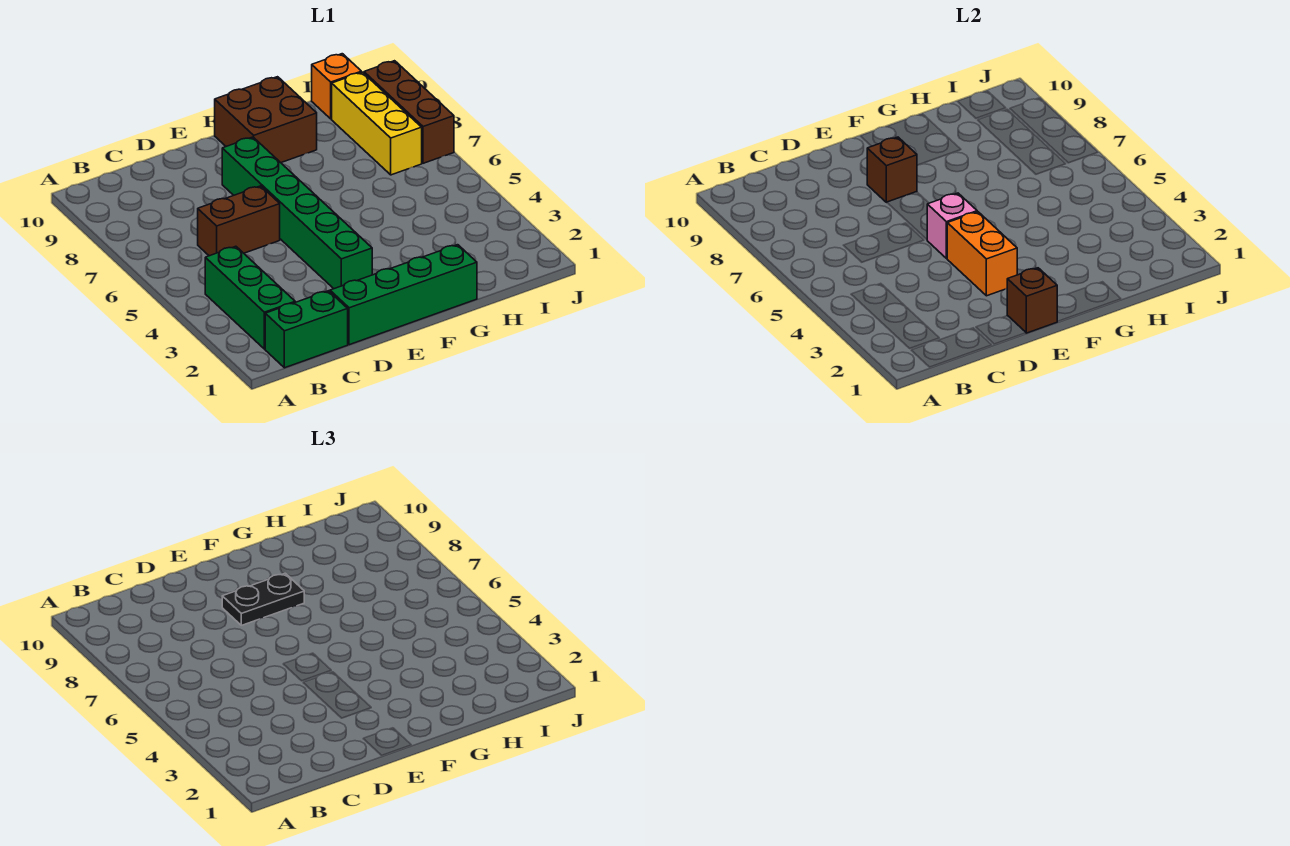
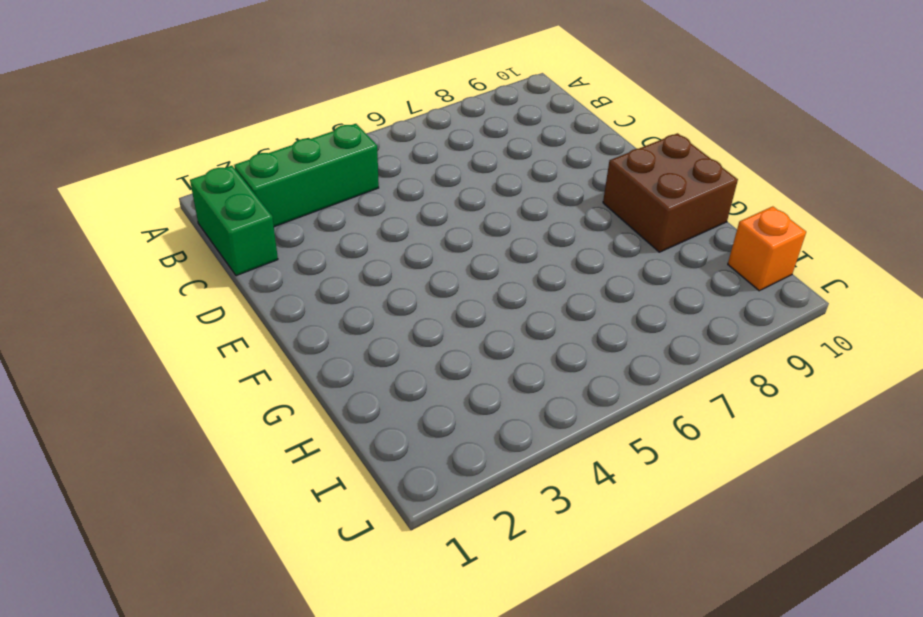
none -> brown 1x2 brick [198,186,280,256]
none -> green 1x4 brick [330,245,477,345]
none -> green 1x6 brick [222,137,372,289]

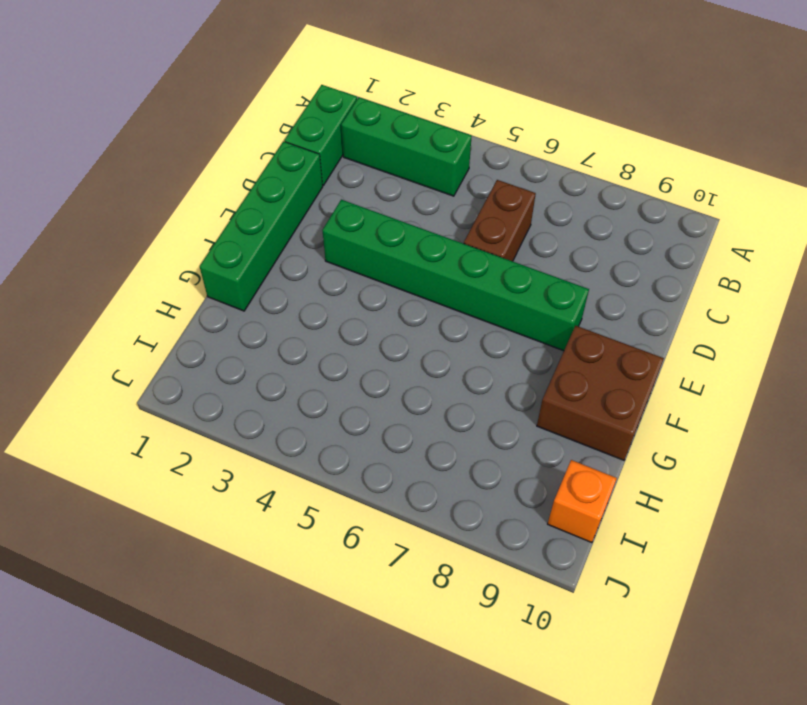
none -> yellow 1x3 brick [332,72,422,175]
none -> brown 1x3 brick [364,61,454,163]
none -> brown 1x1 brick [1007,268,1058,333]

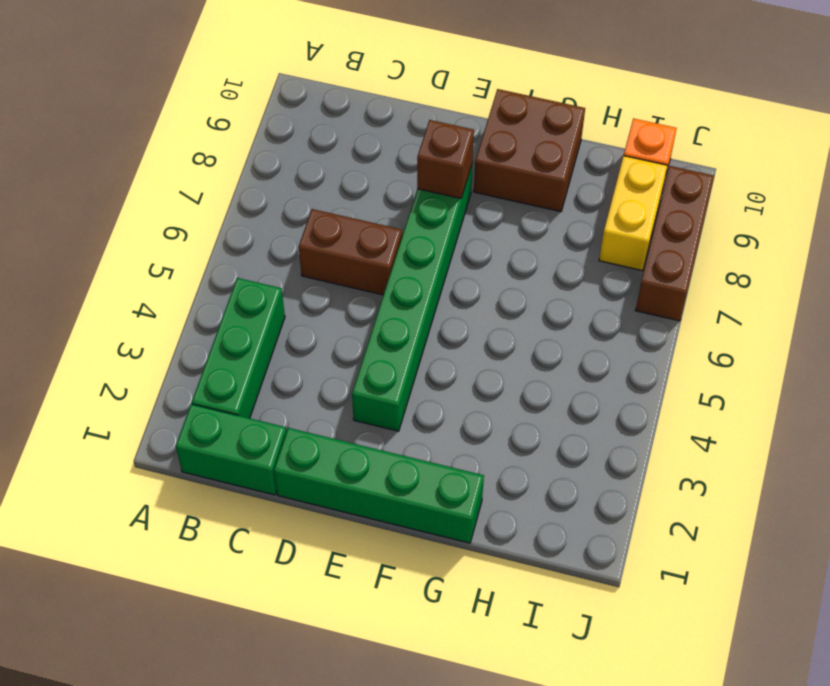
yellow 1x2 brick [599,156,668,271] -> yellow 1x3 brick [332,72,422,175]
none -> brown 1x1 brick [1007,268,1058,333]
none -> orange 1x2 brick [947,212,1017,296]
none -> pink 1x1 brick [927,193,977,258]

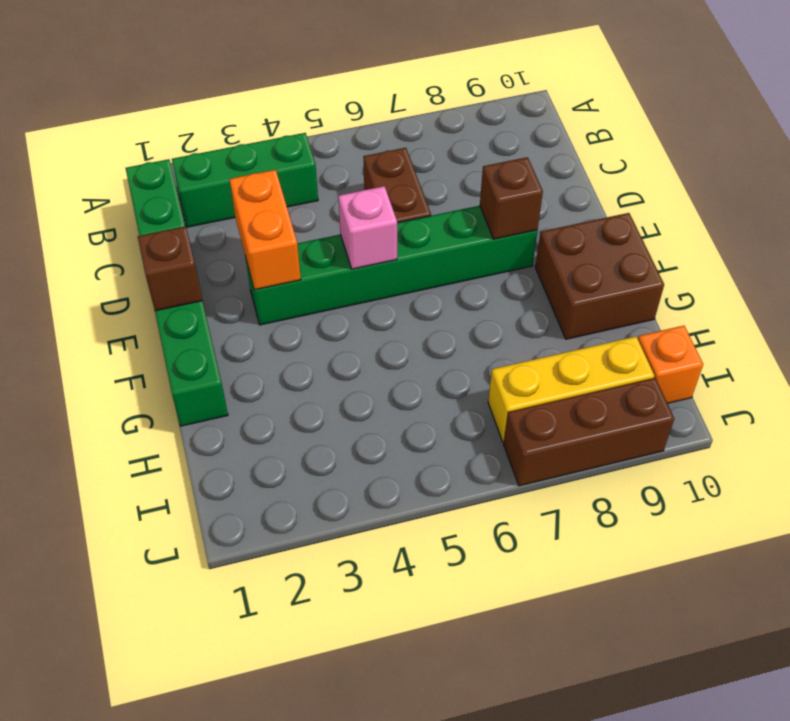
orange 1x2 brick [229,170,301,290] -> orange 1x2 brick turned to [947,212,1017,296]
none -> black 1x2 plate [222,573,304,625]

